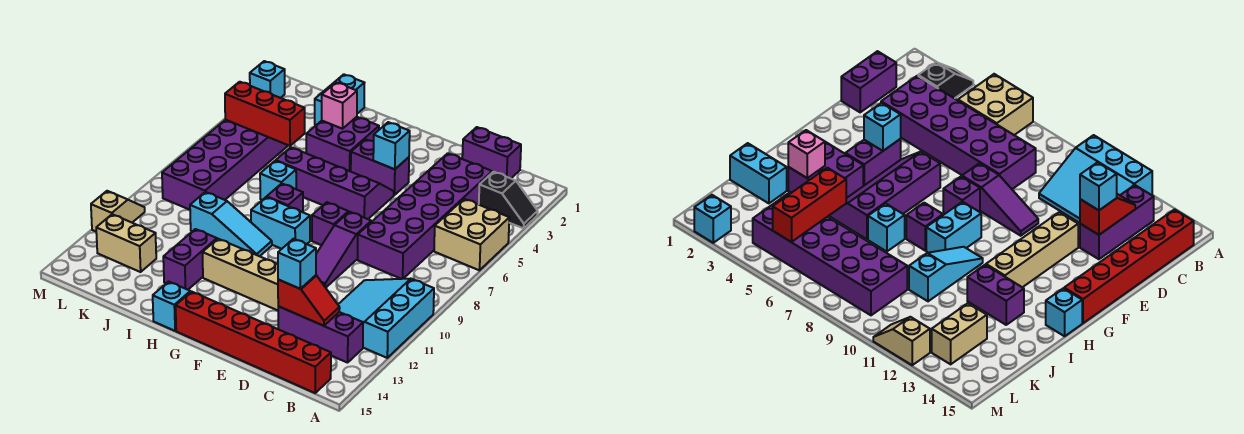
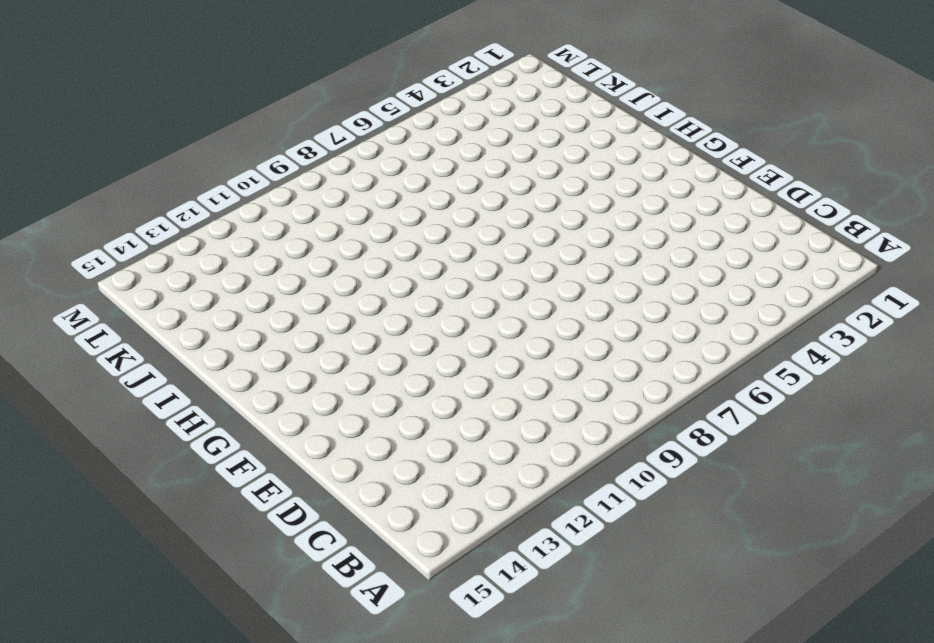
none -> black 1x2 slope [479,172,538,228]
none -> tan 2x2 brick [434,199,509,270]
none -> cyan 3x3 slope [338,279,434,358]

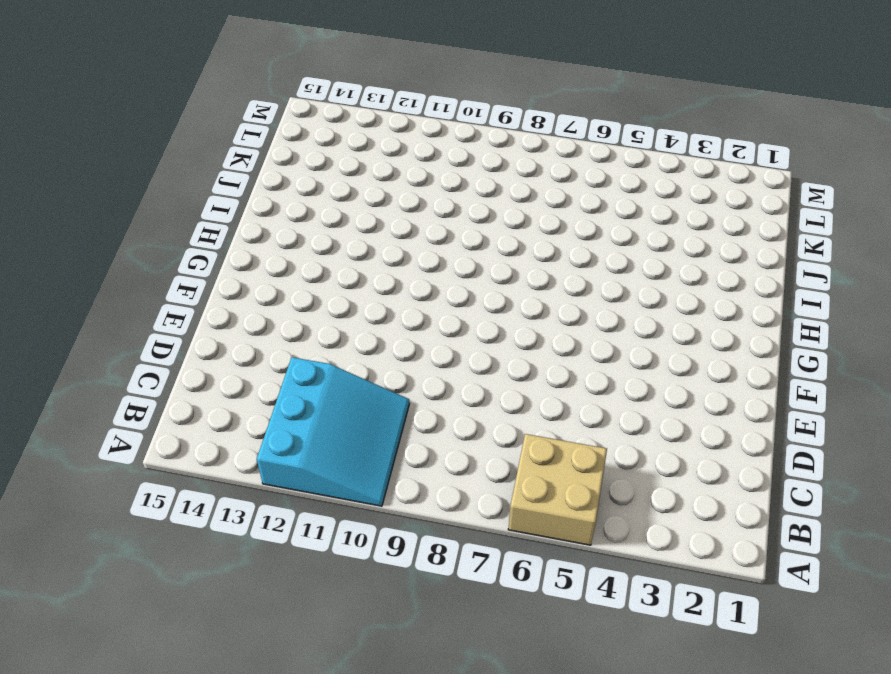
cyan 3x3 slope [257,357,410,506] -> cyan 3x3 slope turned to [338,279,434,358]
none -> black 1x2 slope [479,172,538,228]
none -> purple 1x3 brick [278,306,363,363]
none -> red 1x6 brick [176,292,331,393]

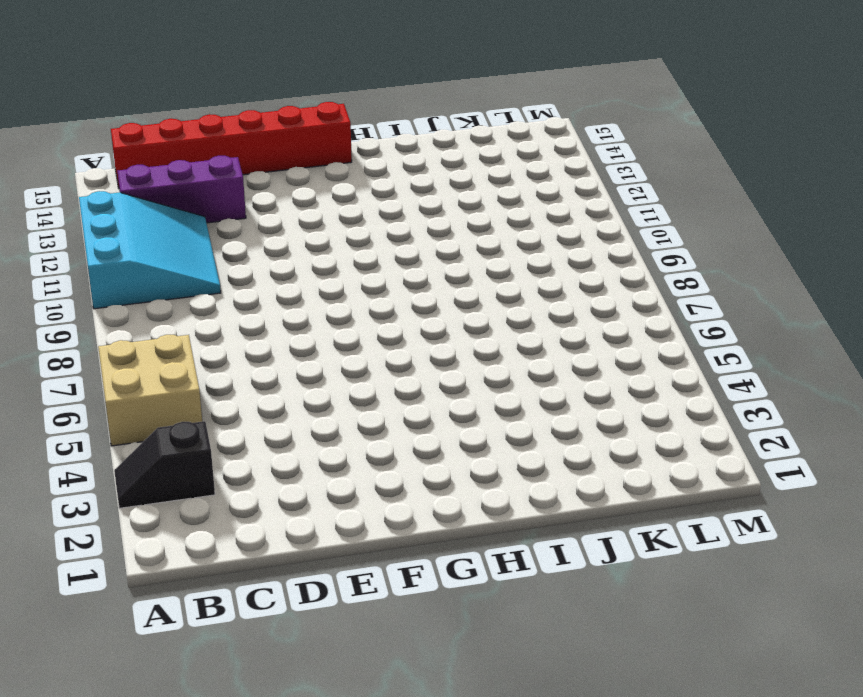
none -> purple 1x2 brick [462,127,521,178]
none -> purple 2x6 brick [358,153,492,279]
none -> purple 1x3 slope [316,212,371,288]

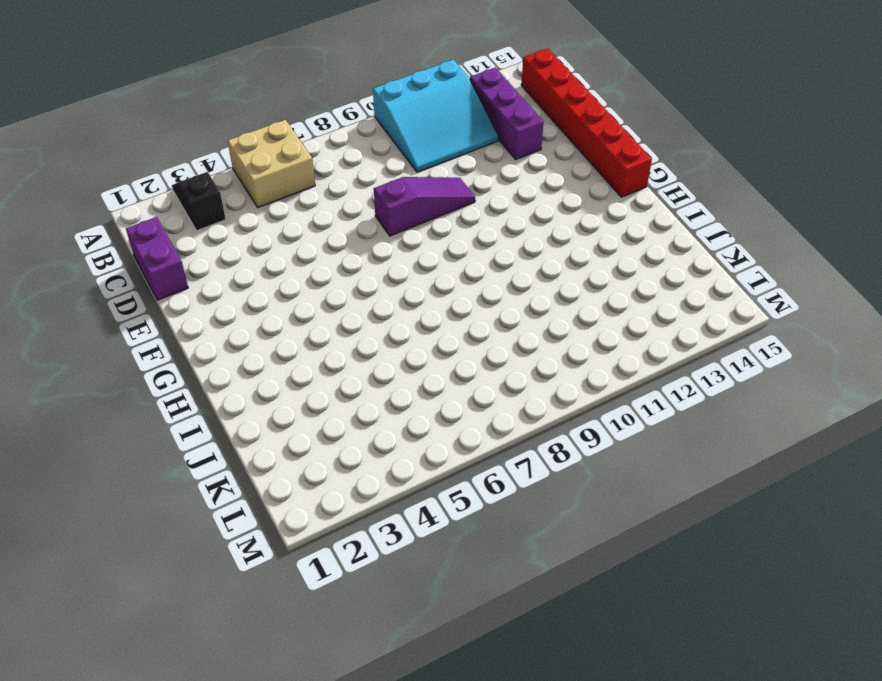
none -> purple 2x6 brick [358,153,492,279]
none -> tan 1x4 brick [202,239,278,310]
none -> purple 1x2 brick [351,139,409,195]

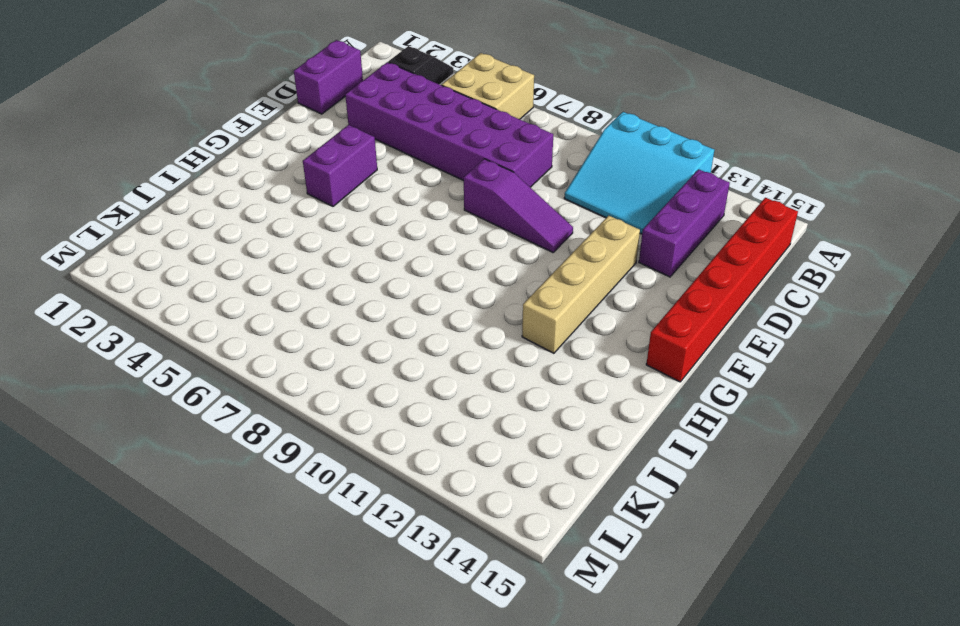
none -> purple 2x4 slope [276,147,394,219]
none -> purple 1x1 brick [312,202,348,245]
none -> cyan 1x2 brick [251,197,310,249]

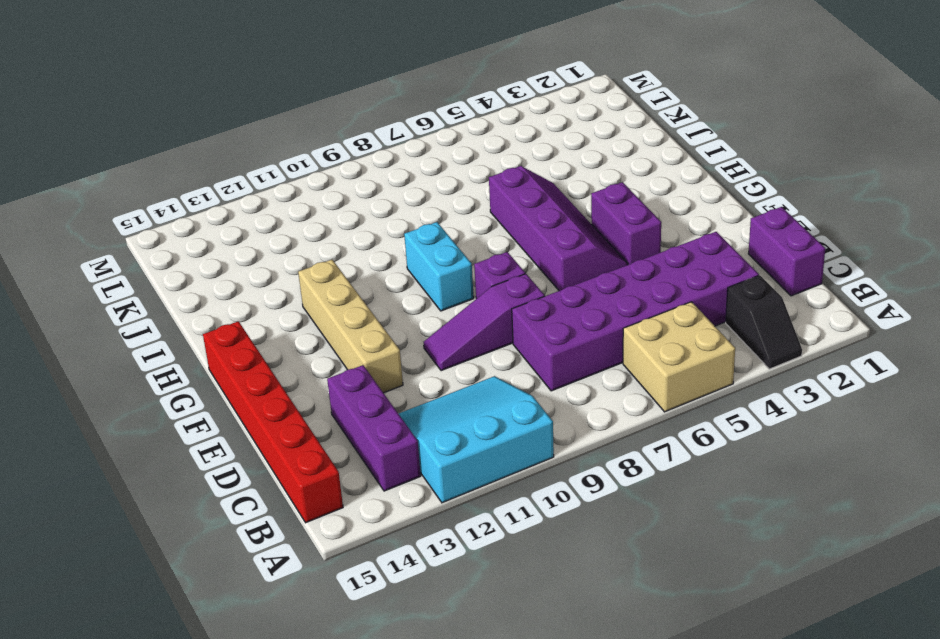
none -> purple 2x2 brick [306,117,379,171]
none -> purple 1x1 brick [267,183,303,212]
none -> cyan 1x3 slope [190,192,272,256]

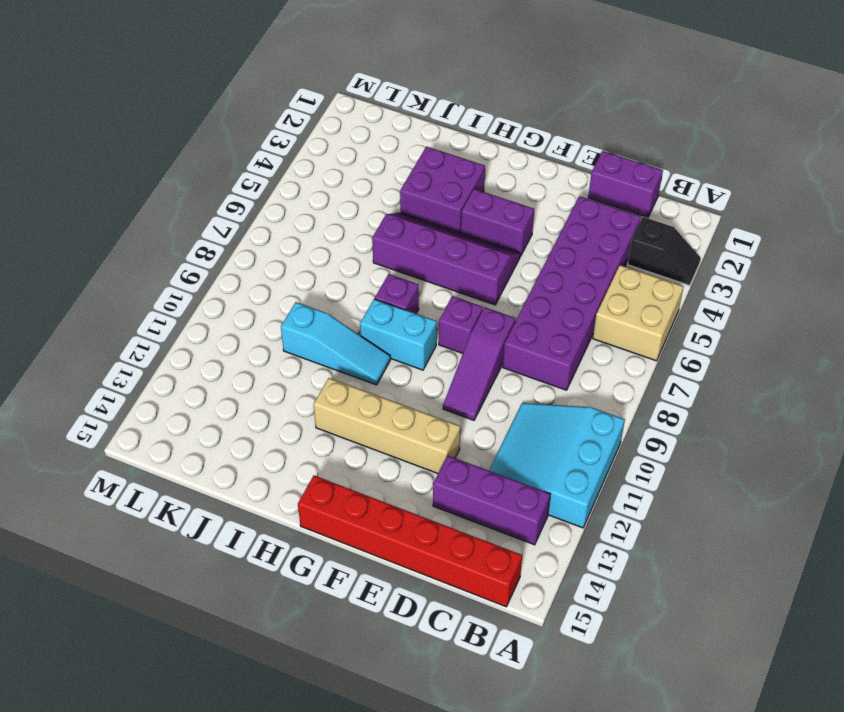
none -> cyan 1x1 brick [153,282,190,331]
none -> cyan 1x1 brick [260,161,296,200]
none -> purple 1x2 brick [163,229,217,290]

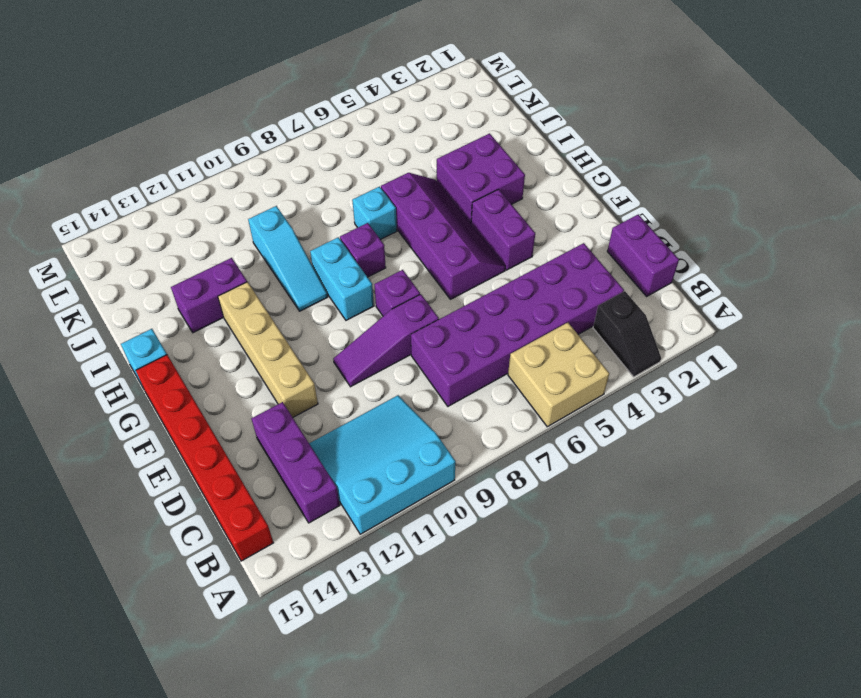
none -> cyan 1x2 brick [315,74,364,125]
none -> purple 2x6 brick [162,120,288,210]
none -> tan 1x2 brick [96,214,156,272]

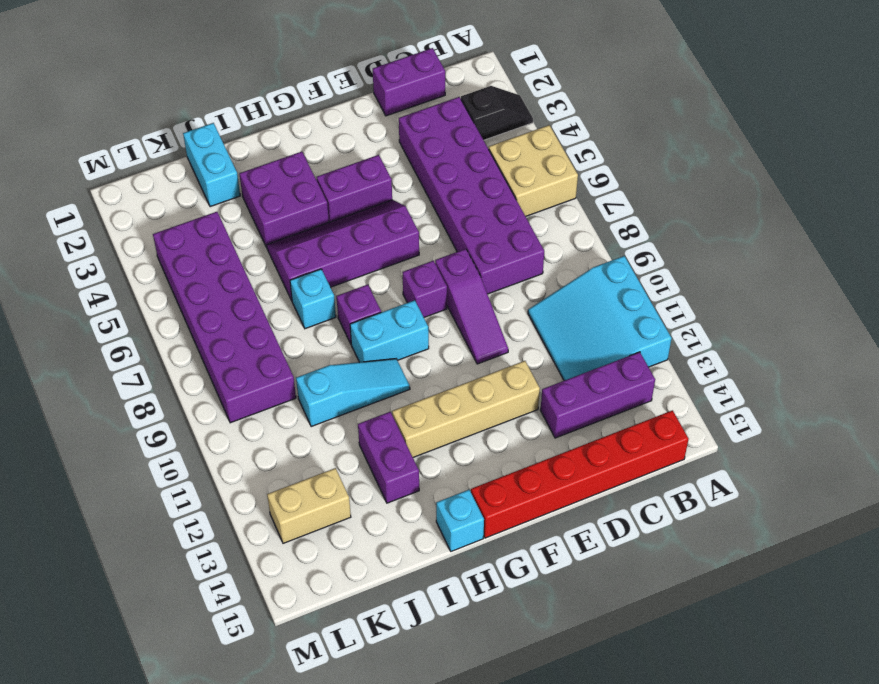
none -> cyan 1x1 brick [250,61,285,98]
none -> tan 1x2 slope [91,191,145,231]
none -> red 1x2 slope [278,275,340,326]

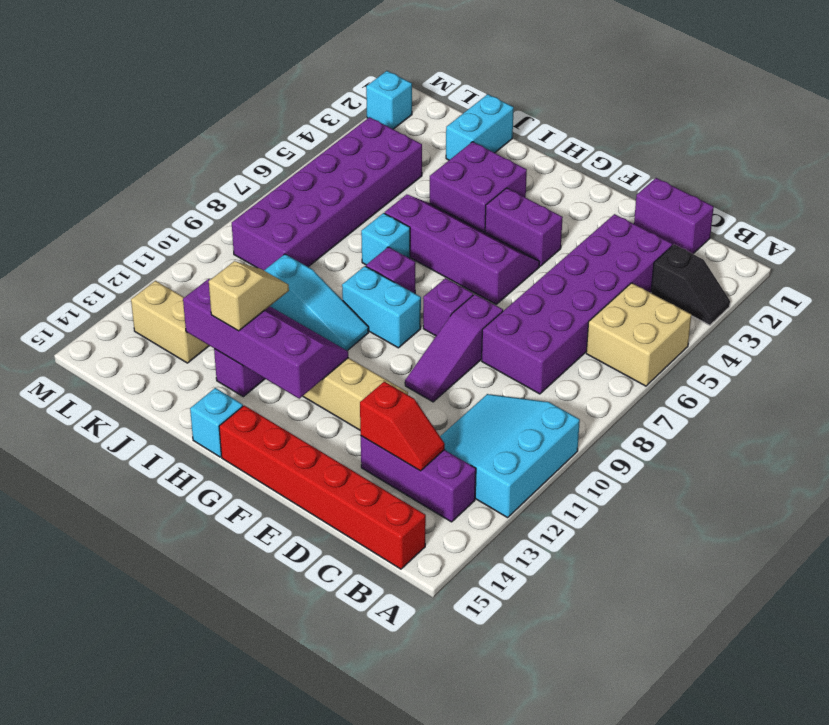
purple 2x4 slope [183,279,348,399] -> none
tan 1x2 slope [209,261,289,331] -> tan 1x2 slope moved to [91,191,145,231]
none -> cyan 1x1 brick [373,122,410,169]
none -> pink 1x1 brick [322,83,357,129]
none -> red 1x3 brick [225,82,305,146]

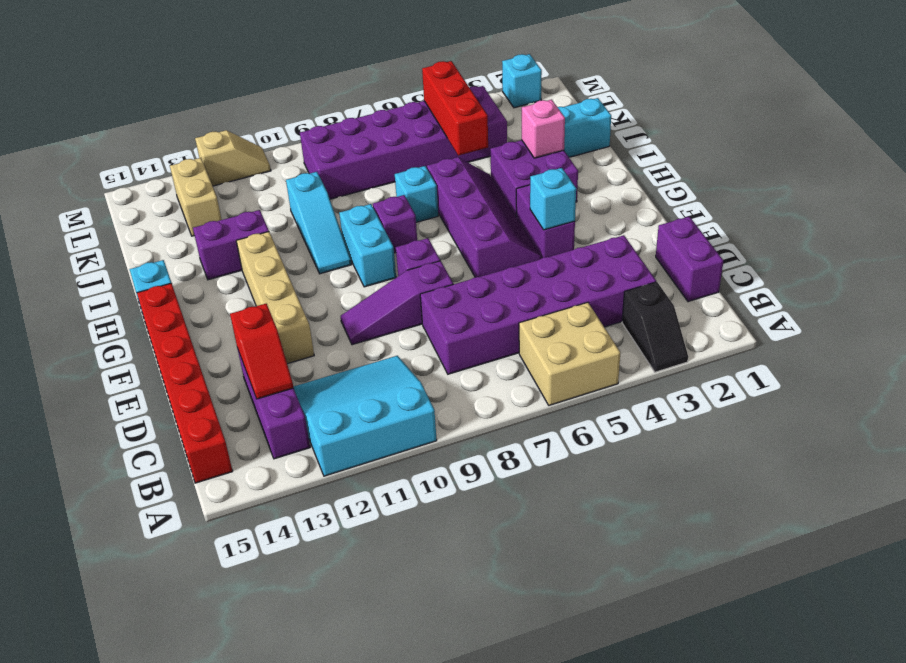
none -> cyan 1x1 brick [278,239,316,289]

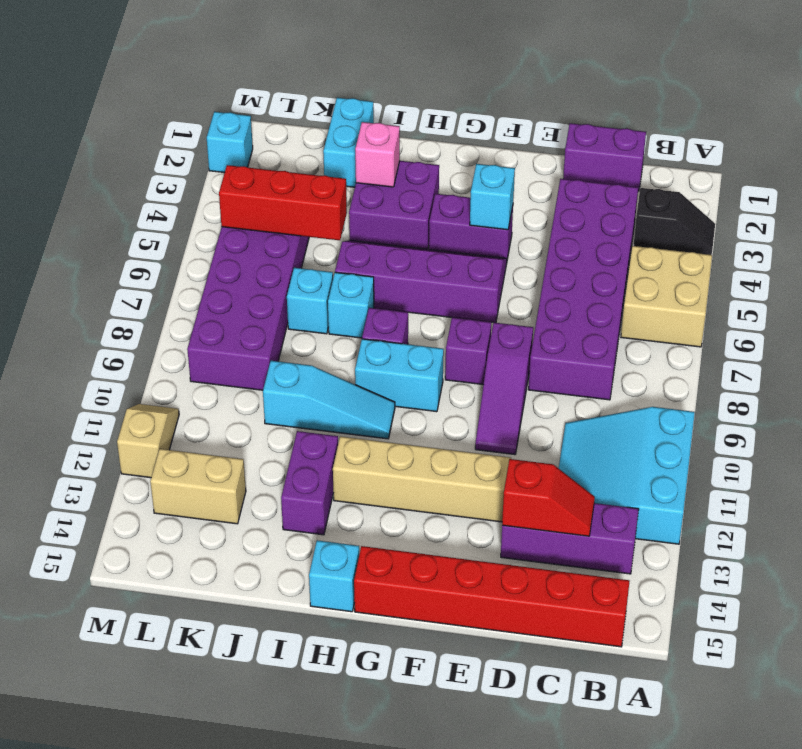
cyan 1x1 brick [287,268,333,334] -> cyan 1x1 brick moved to [278,239,316,289]

